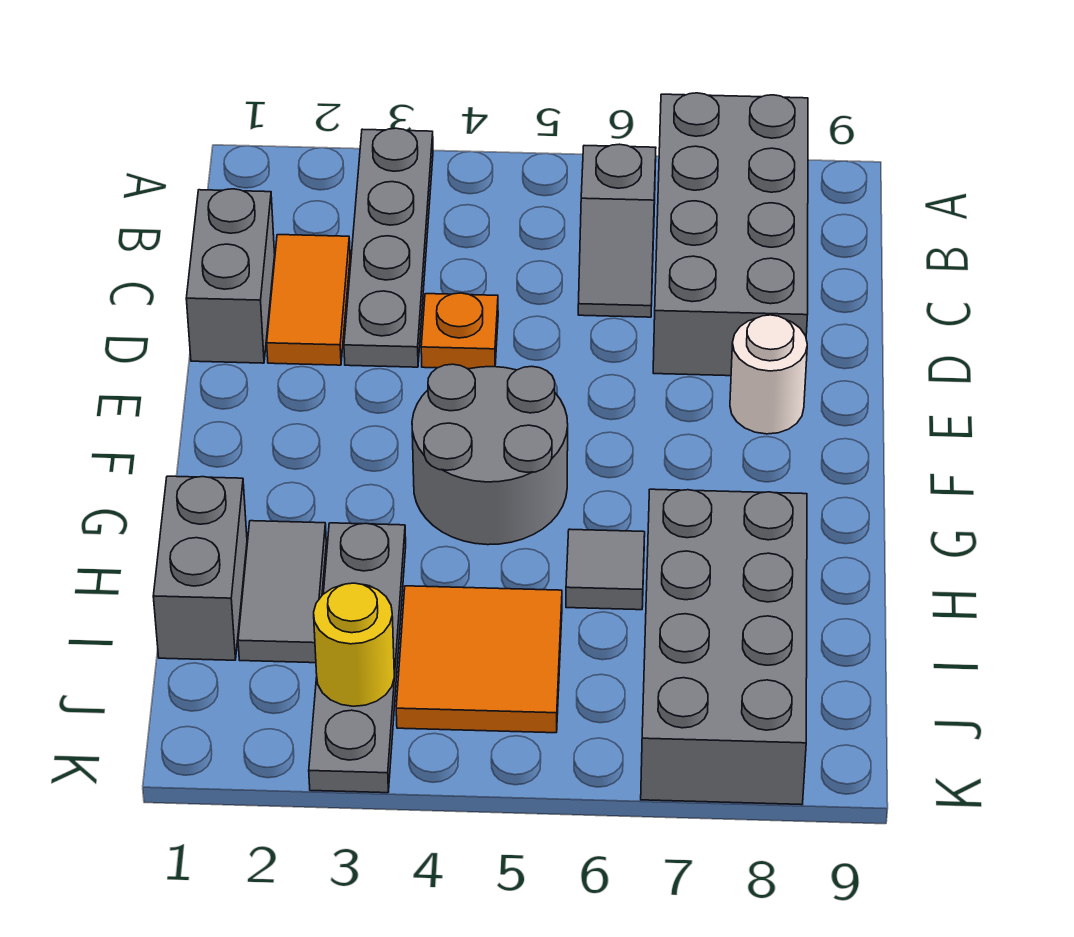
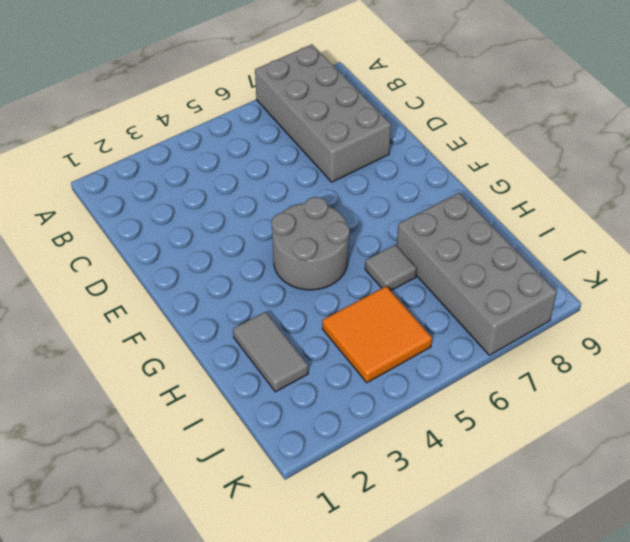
none -> grey 1x4 plate [344,128,433,367]
none -> grey 1x2 slope [578,144,656,317]
none -> grey 1x2 brick [186,189,275,363]

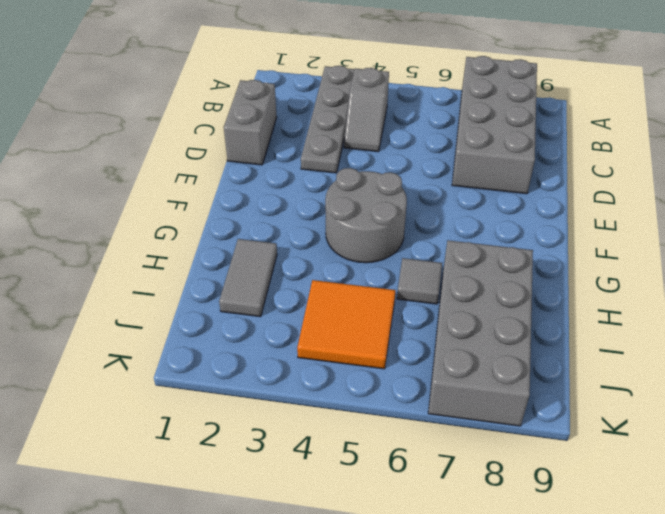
grey 1x2 slope [344,68,389,152] -> grey 1x2 slope moved to [578,144,656,317]
none -> orange 1x2 tile [267,235,350,365]
none -> orange 1x1 plate [421,293,498,369]
none -> white 1x1 round brick [730,315,807,434]

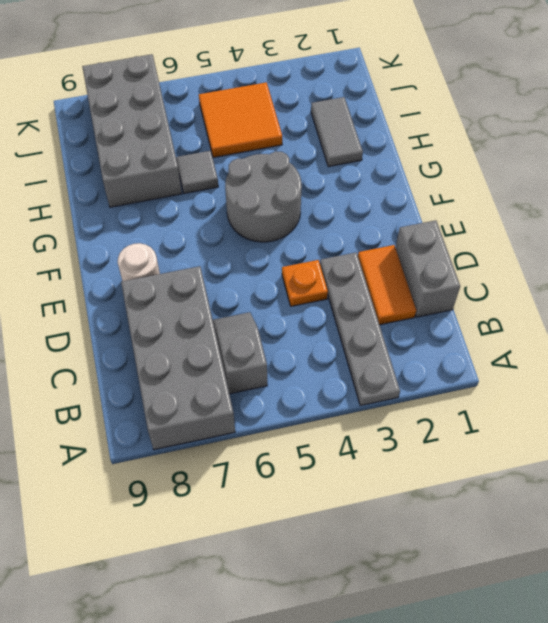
none -> grey 1x2 brick [153,476,247,660]
none -> grey 1x4 plate [309,523,406,793]
none -> yellow 1x1 round brick [314,583,394,706]

